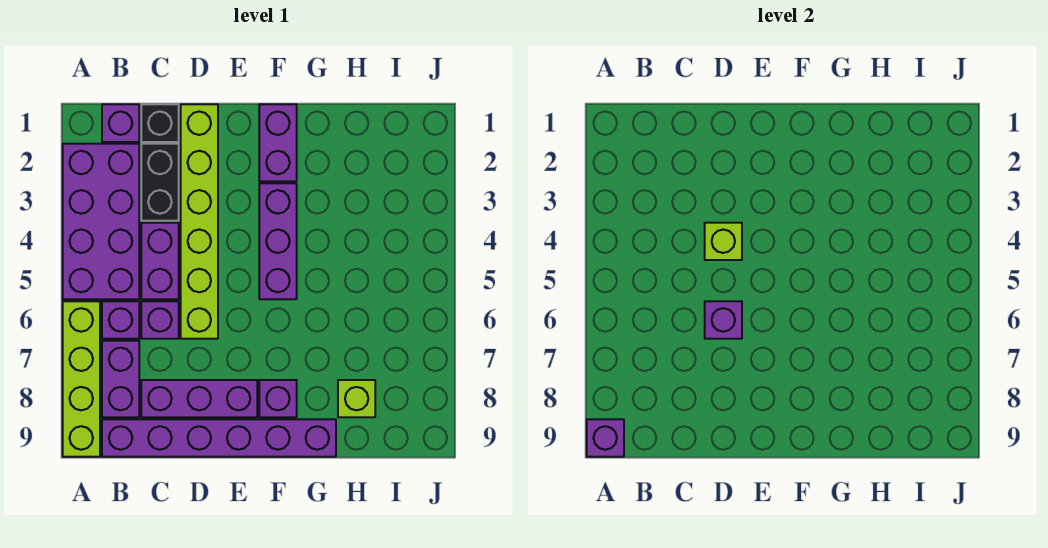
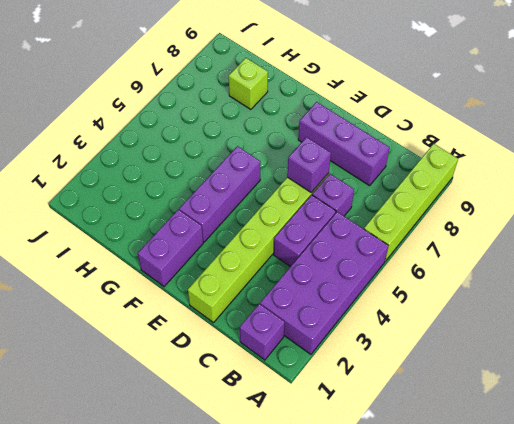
none -> purple 1x1 brick [102,301,139,339]
none -> purple 1x2 brick [102,341,139,417]
none -> purple 1x6 brick [102,419,336,457]

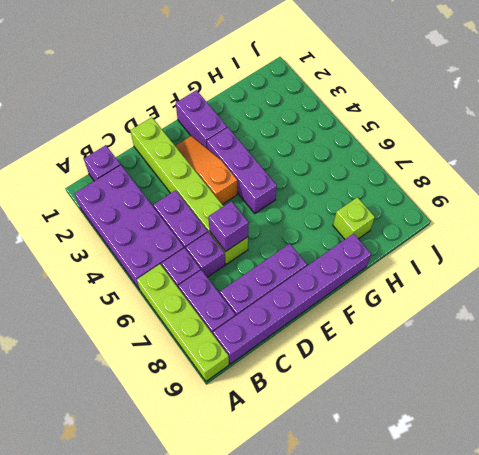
orange 1x3 slope [175,136,237,205] -> none
none -> black 1x1 brick [141,104,179,142]
none -> black 1x2 brick [141,144,179,221]
none -> purple 1x1 brick [259,380,297,417]

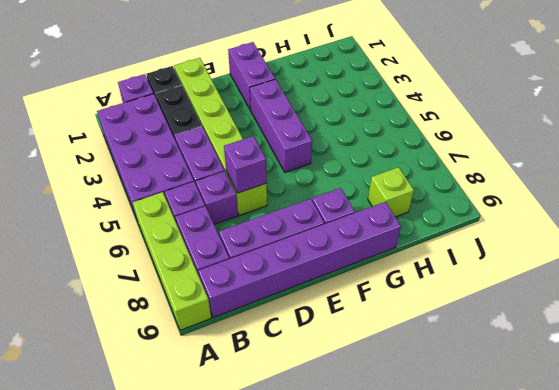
none -> purple 1x1 brick [587,419,624,457]
none -> lime 1x1 brick [705,223,742,260]

